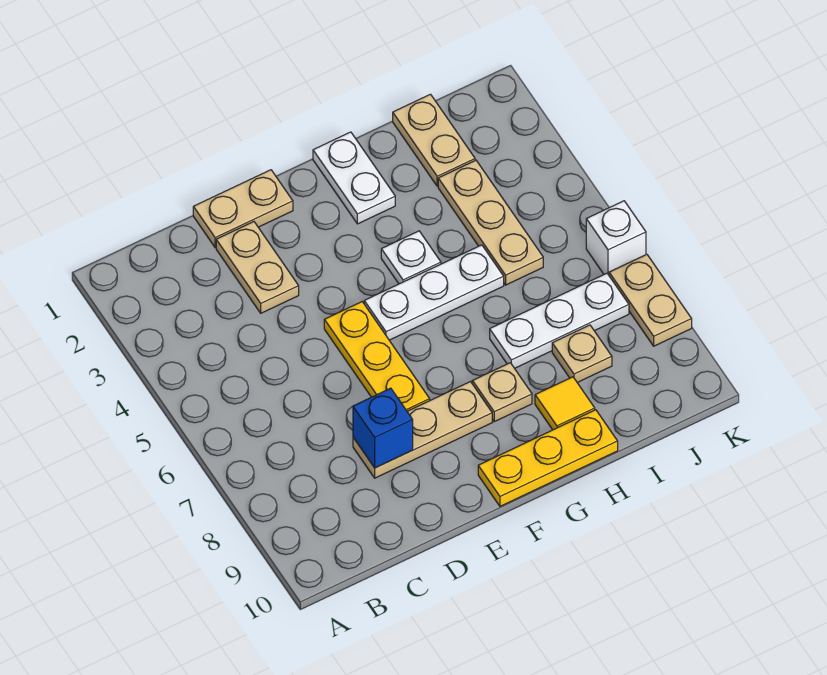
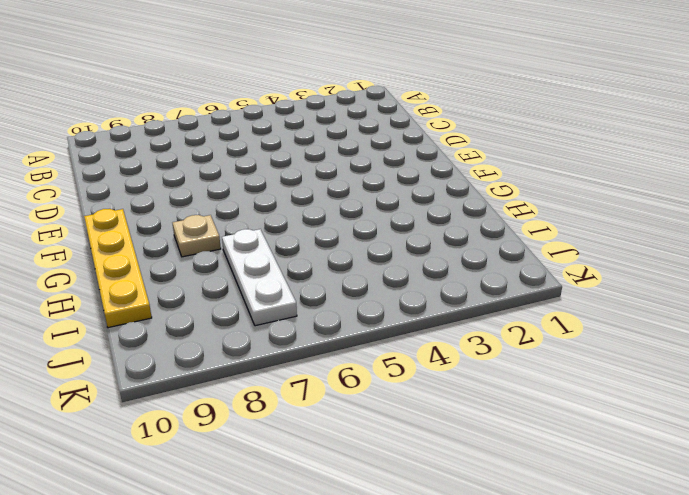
yellow 1x4 plate [84,209,152,328] -> yellow 1x3 plate [478,410,618,506]
none -> tan 1x2 plate [193,170,293,248]
none -> tan 1x2 plate [216,222,299,313]
none -> tan 1x3 plate [353,382,492,478]

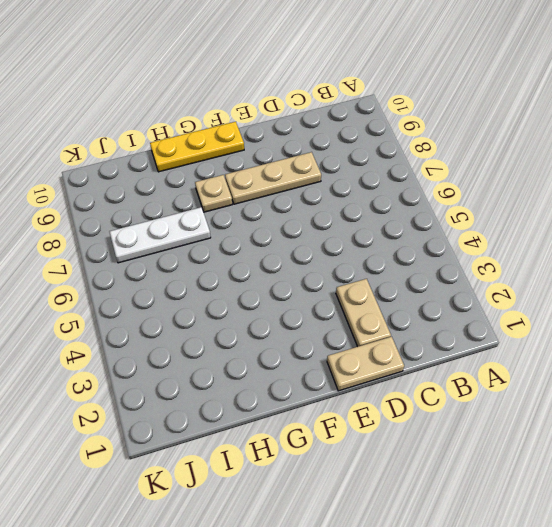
none -> yellow 1x3 plate [324,302,430,411]
none -> white 1x3 plate [364,245,504,340]
none -> white 1x2 plate [313,132,395,224]

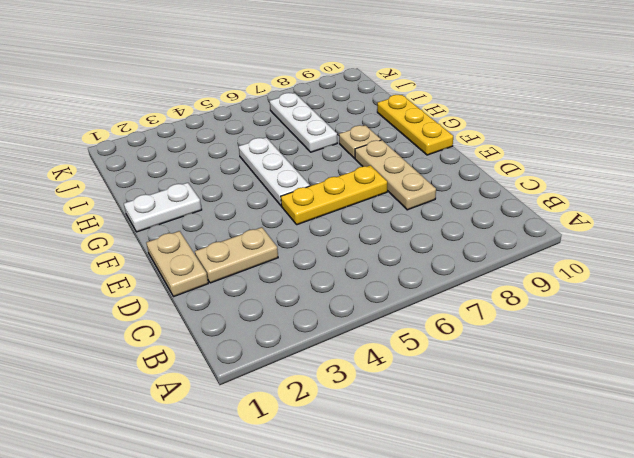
none -> white 1x1 plate [381,231,441,284]
none -> yellow 1x1 tile [535,377,595,430]
none -> tan 1x2 plate [393,94,475,186]

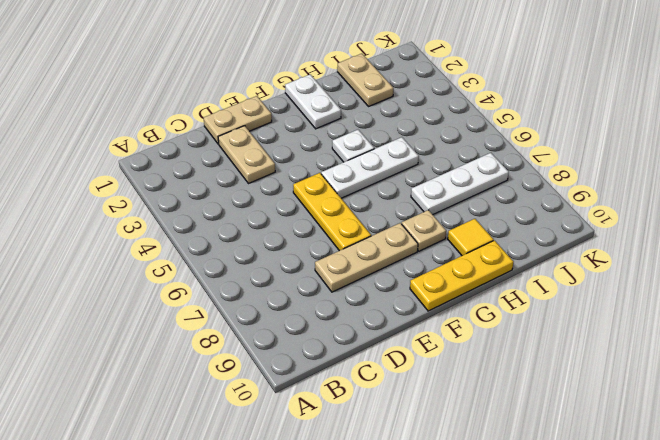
none -> tan 1x3 plate [438,160,543,285]
none -> tan 1x1 plate [552,325,612,382]
none -> white 1x1 brick [586,201,646,275]

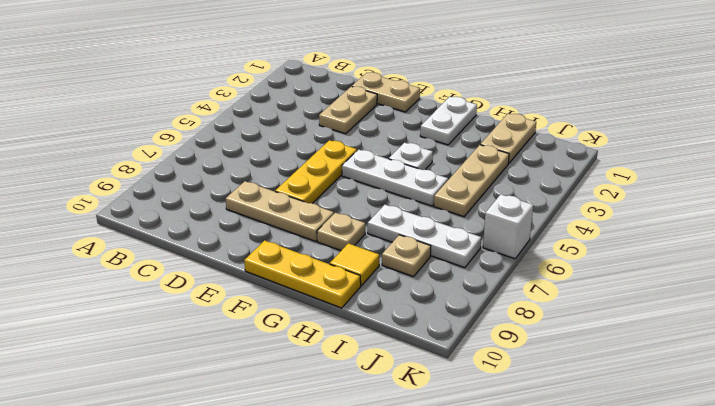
none -> tan 1x2 plate [609,254,692,346]
none -> blue 1x1 brick [353,388,413,468]

